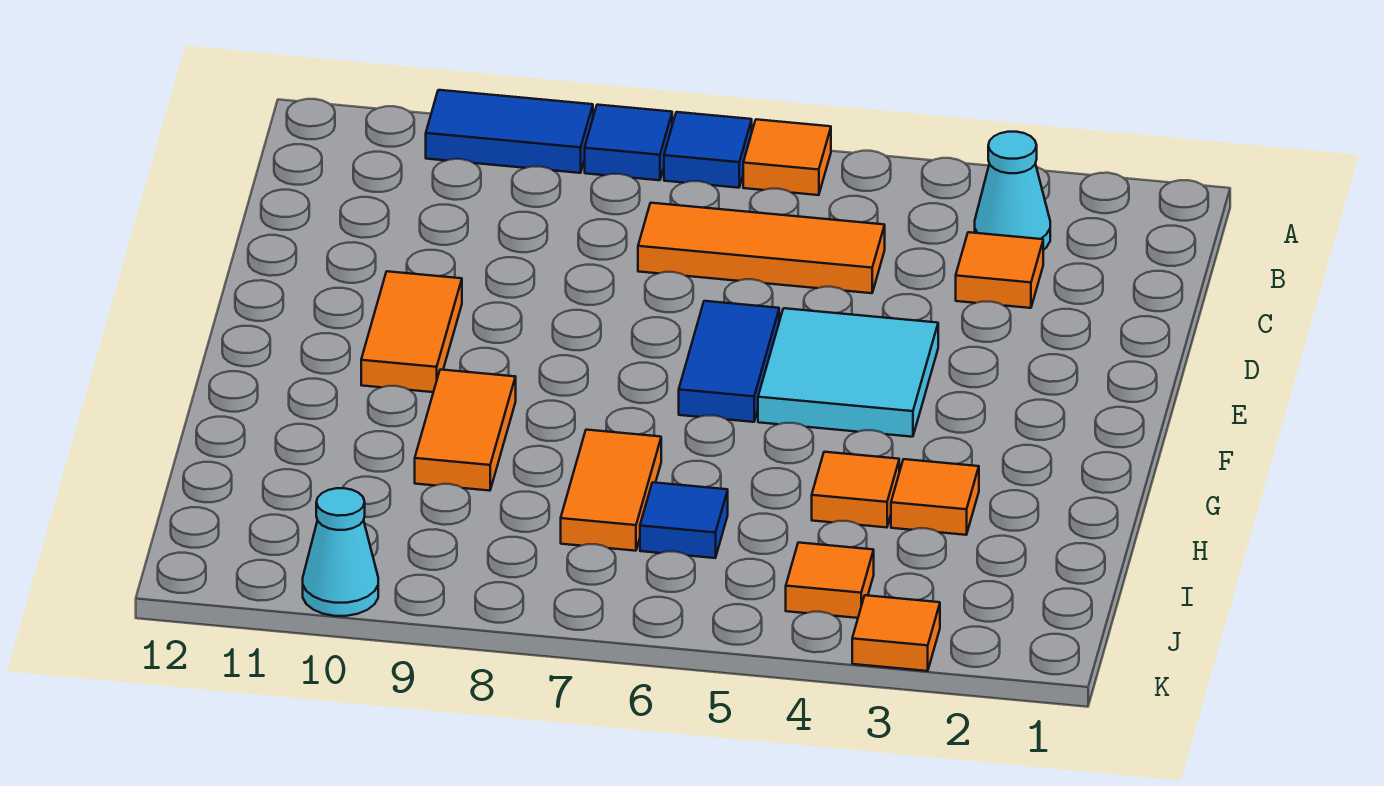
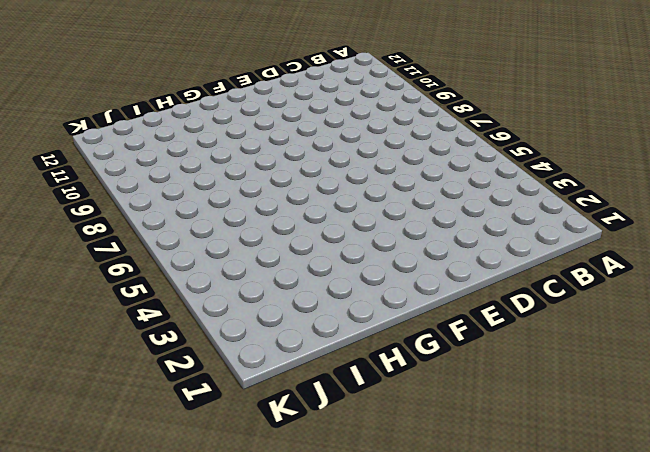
none -> orange 1x1 tile [743,119,831,195]
none -> blue 1x1 tile [664,112,752,188]
none -> blue 1x1 tile [585,105,672,180]

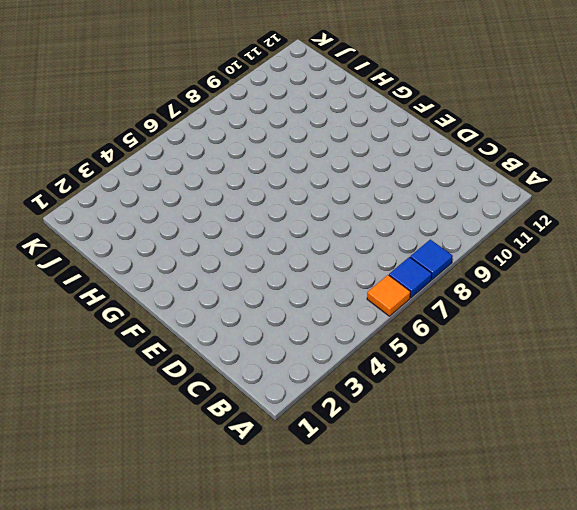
none -> blue 1x2 tile [426,90,593,173]
none -> cyan 1x1 cone [975,132,1050,250]
none -> orange 1x1 tile [956,232,1043,308]

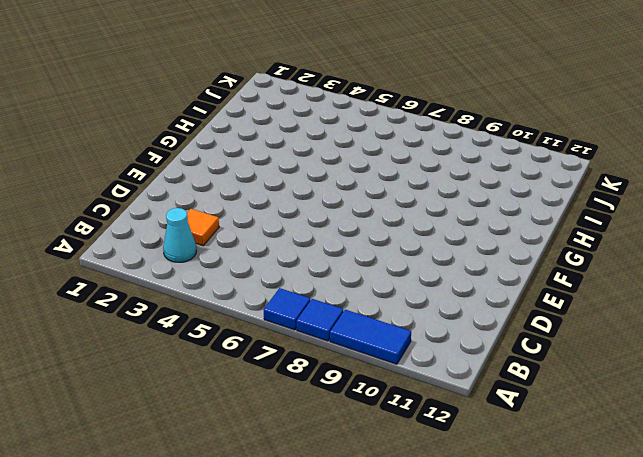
none -> orange 1x1 tile [743,119,831,195]
none -> orange 1x3 tile [638,203,885,293]
none -> cyan 2x2 tile [758,308,938,437]

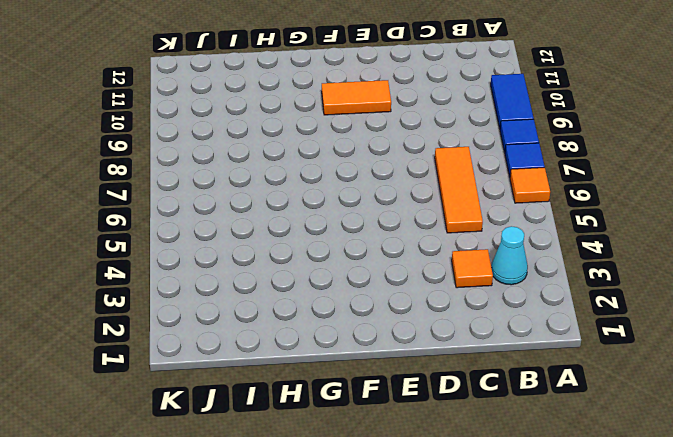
none -> cyan 2x2 tile [758,308,938,437]
none -> blue 1x2 tile [679,301,779,422]
none -> orange 1x2 tile [415,370,516,491]

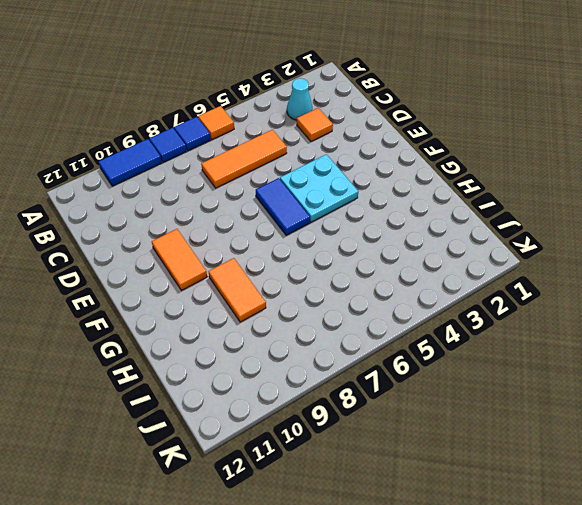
cyan 2x2 plate [280,154,358,222] -> cyan 2x2 tile [758,308,938,437]
none -> orange 1x1 tile [891,459,979,535]
none -> orange 1x1 tile [812,452,899,528]
none -> orange 1x2 tile [561,430,661,551]

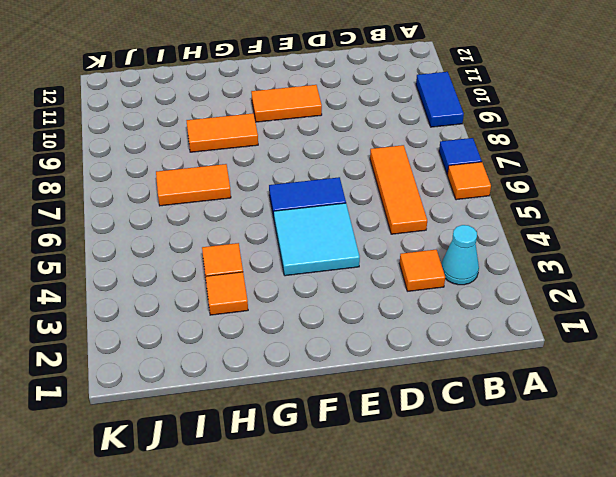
none -> blue 1x1 tile [585,105,672,180]
none -> blue 1x1 tile [640,482,728,558]
none -> orange 1x1 tile [786,543,874,618]

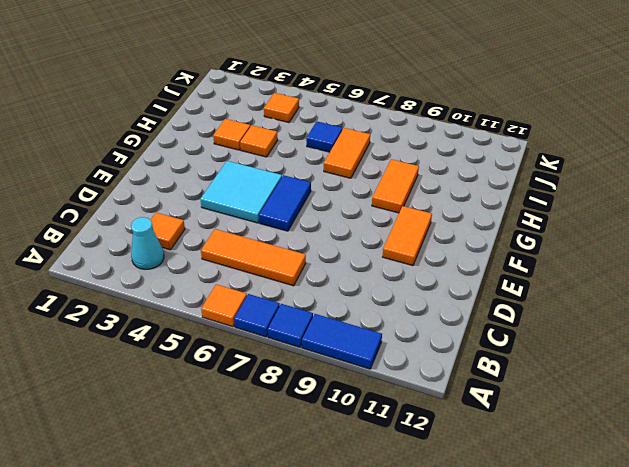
none -> orange 1x1 tile [852,595,940,671]
none -> cyan 1x1 cone [303,488,378,616]

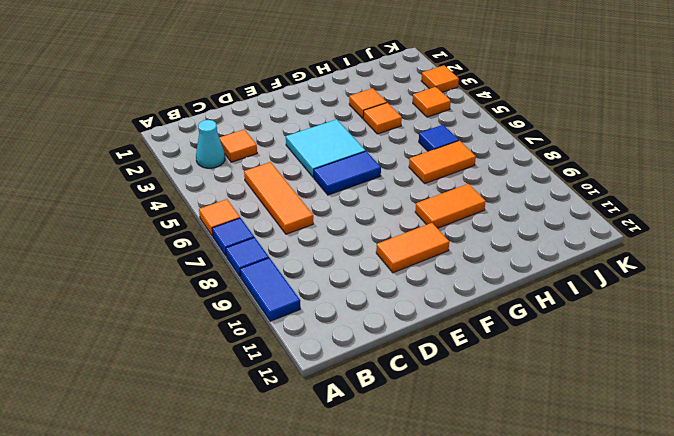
none -> cyan 1x1 cone [303,488,378,616]

